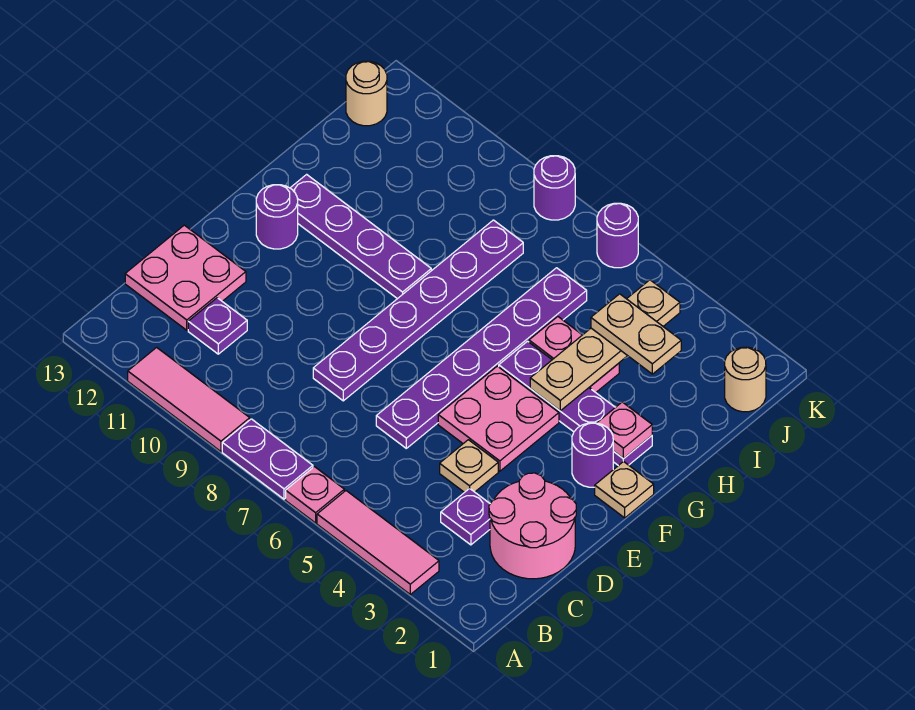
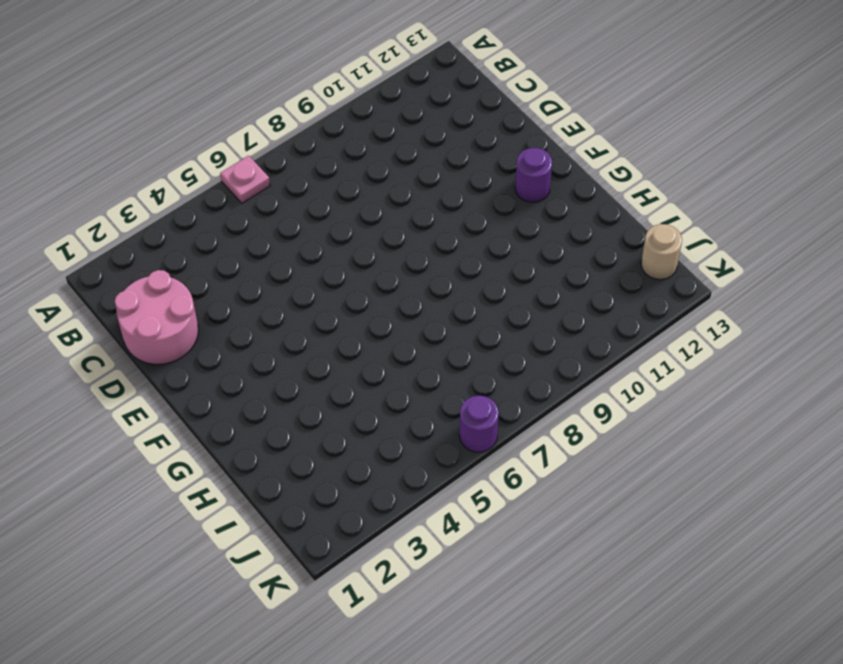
none -> pink 1x3 tile [317,491,439,594]
none -> purple 1x2 plate [222,419,313,499]
none -> pink 1x3 tile [128,347,250,451]

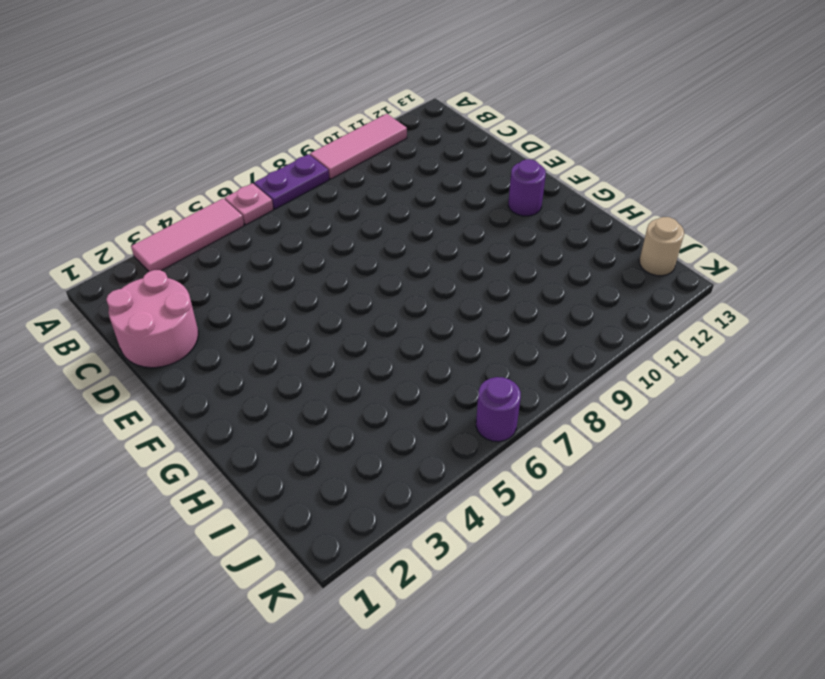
none -> purple 1x1 plate [441,488,490,545]
none -> purple 1x1 plate [188,298,247,354]
none -> pink 2x2 plate [125,225,246,330]

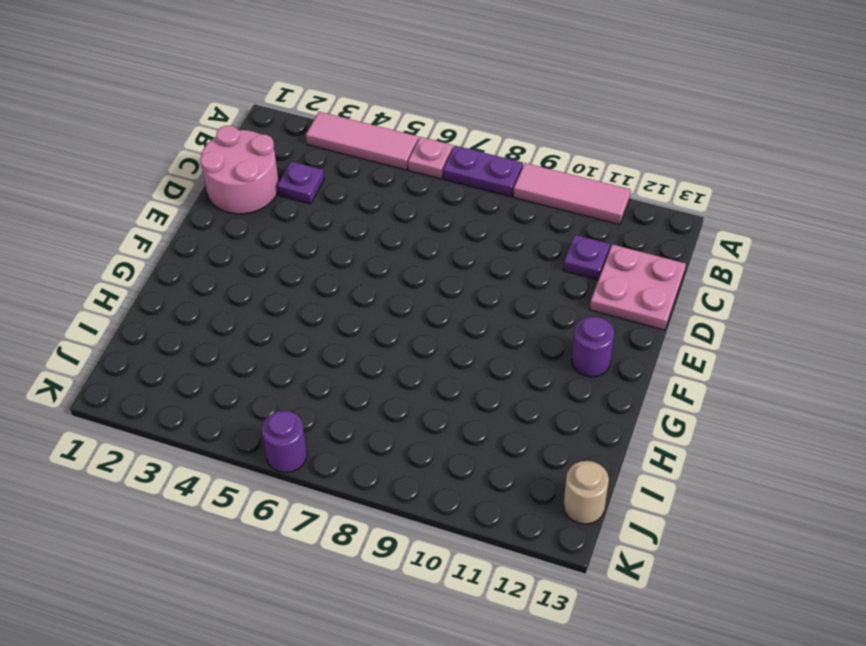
none -> tan 1x1 plate [440,440,498,492]
none -> purple 1x6 plate [376,268,587,448]
none -> purple 1x6 plate [313,220,523,401]

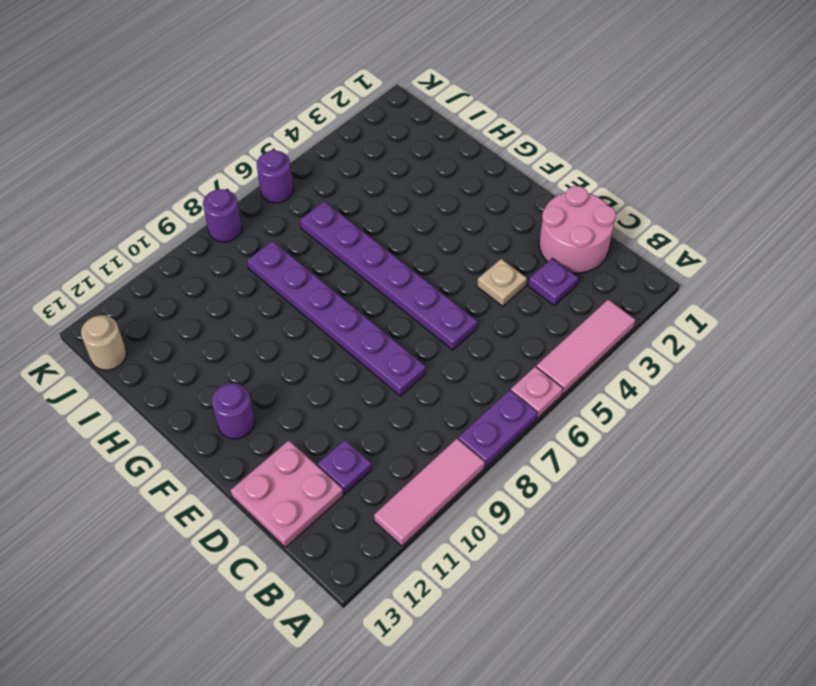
none -> pink 2x2 plate [438,366,559,471]
none -> tan 1x1 plate [595,461,654,518]
none -> purple 1x1 round brick [572,423,613,487]

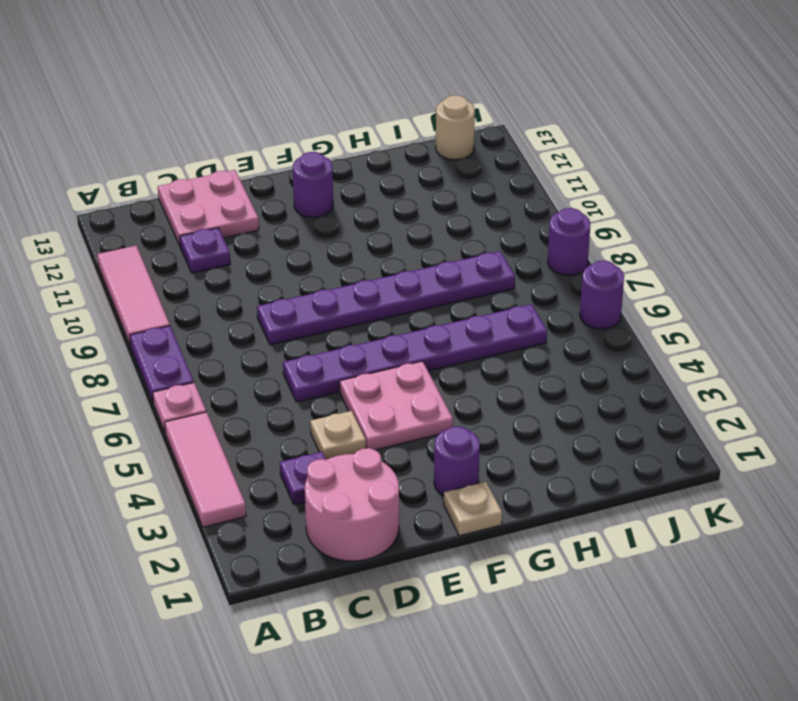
none -> purple 1x4 plate [499,341,652,466]
none -> purple 1x4 plate [291,174,431,299]
none -> pink 1x2 plate [529,317,619,392]

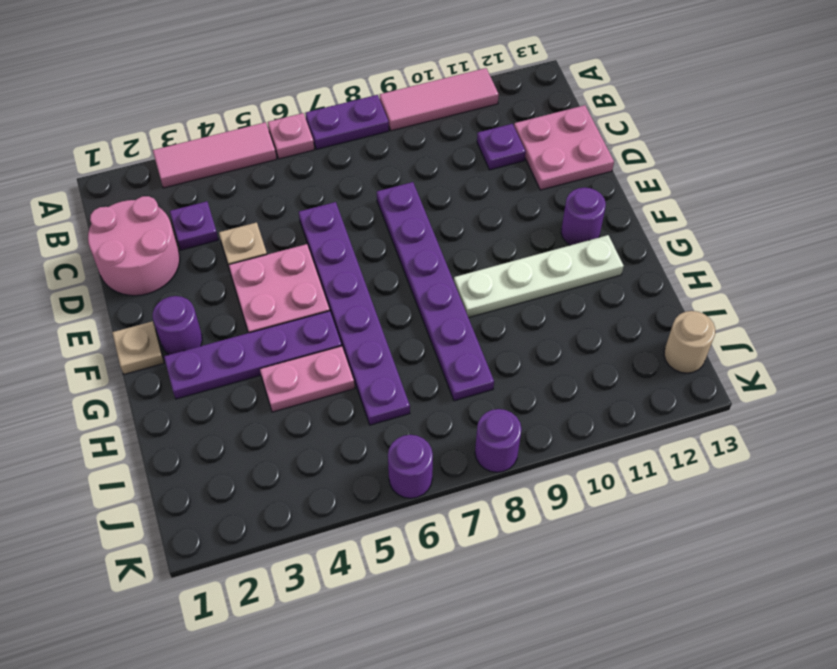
white 1x4 plate [454,235,624,318] -> purple 1x4 plate [291,174,431,299]
none -> tan 1x1 round brick [725,347,766,412]
none -> pink 1x1 plate [597,402,652,459]
none -> tan 1x4 plate [530,280,680,411]

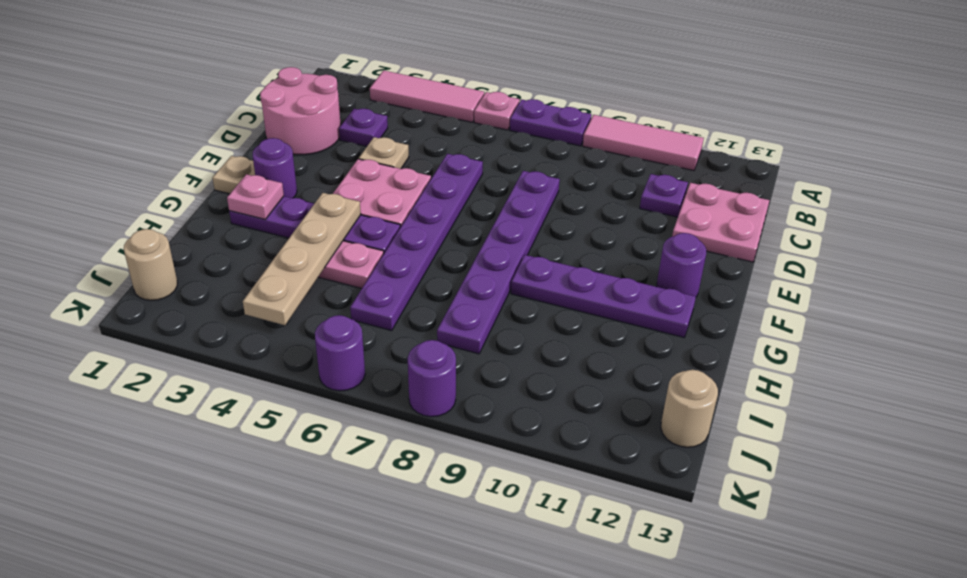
none -> tan 1x2 plate [591,294,681,374]

